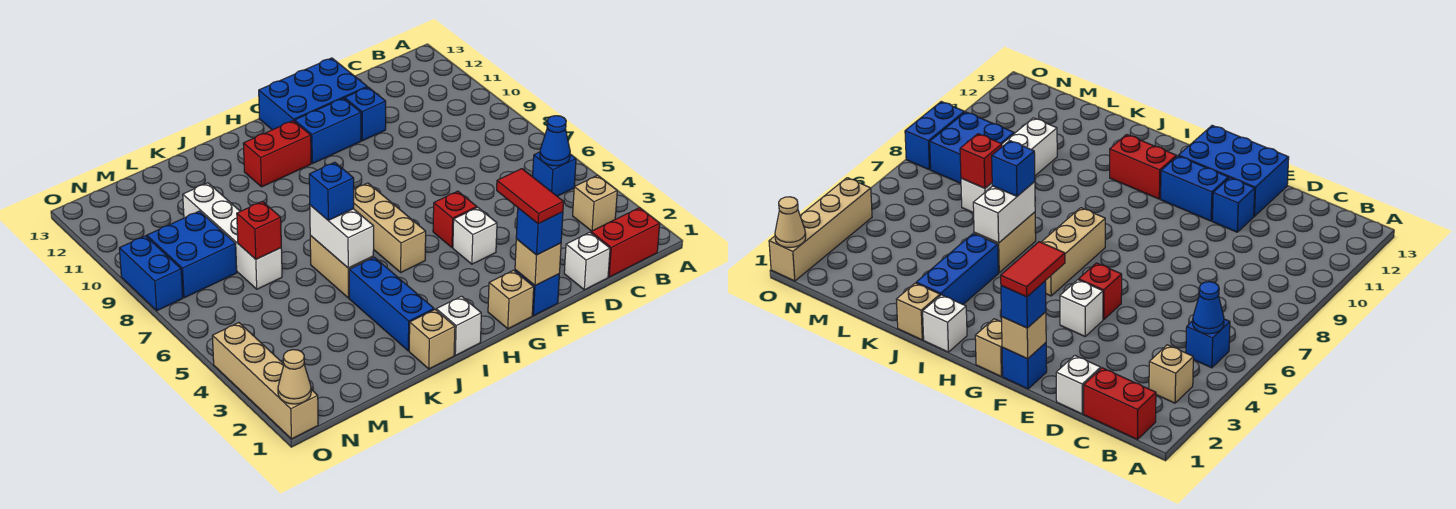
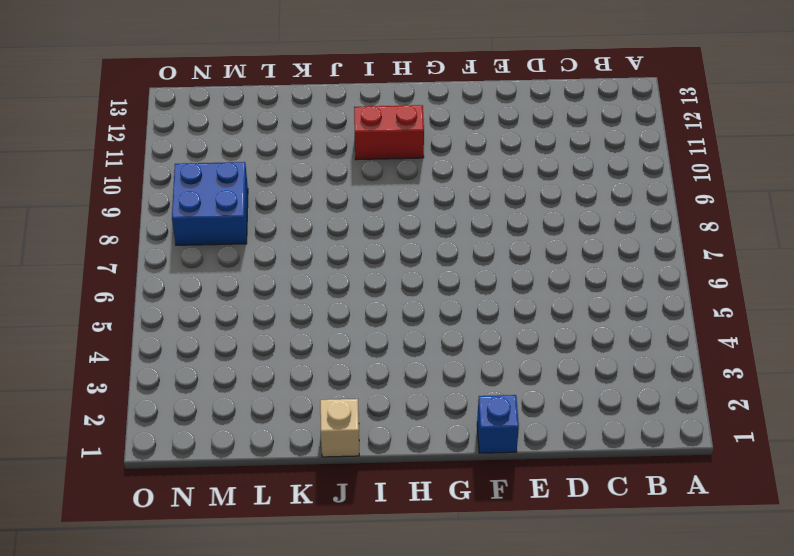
none -> red 1x2 brick [591,208,660,277]
none -> tan 1x1 brick [573,175,617,231]
none -> blue 1x1 brick [533,152,576,196]

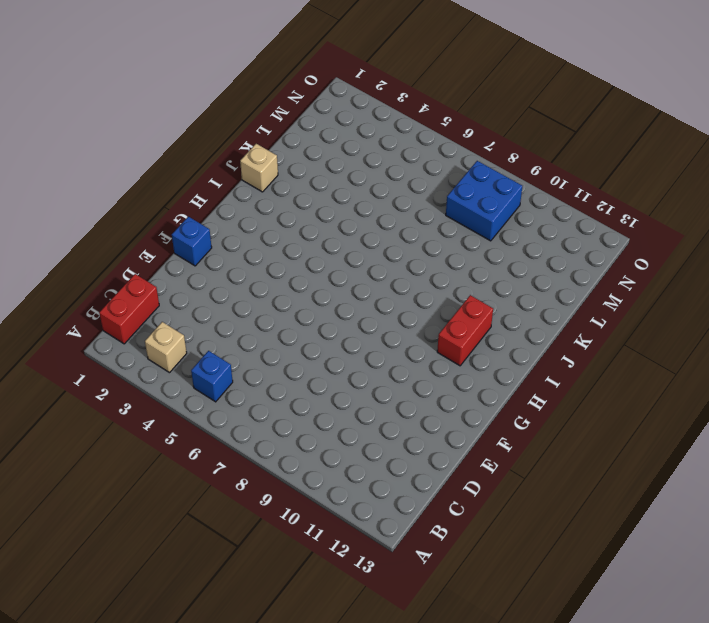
none -> white 1x1 brick [564,232,610,290]
none -> blue 1x1 brick [345,87,386,141]
none -> blue 2x3 brick [259,58,367,130]

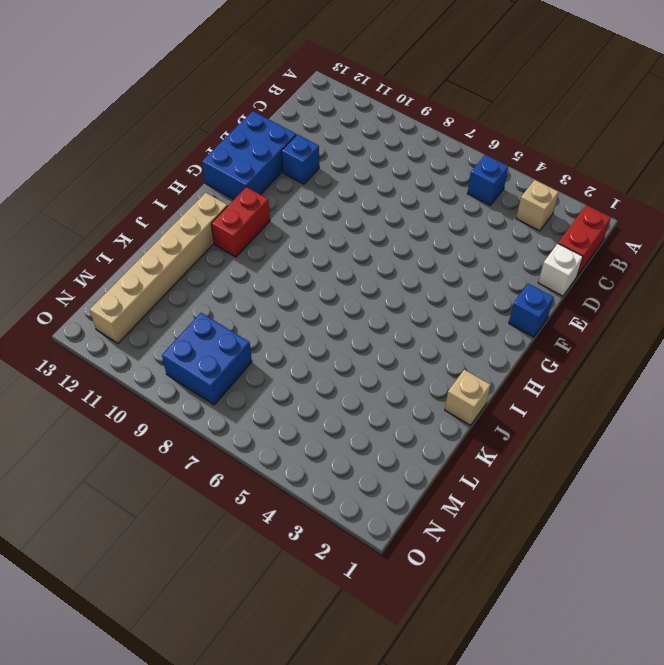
tan 1x6 brick [90,193,228,343] -> none
none -> white 1x1 brick [453,207,497,264]
none -> red 1x1 brick [433,191,477,247]
none -> blue 1x2 brick [295,98,361,164]

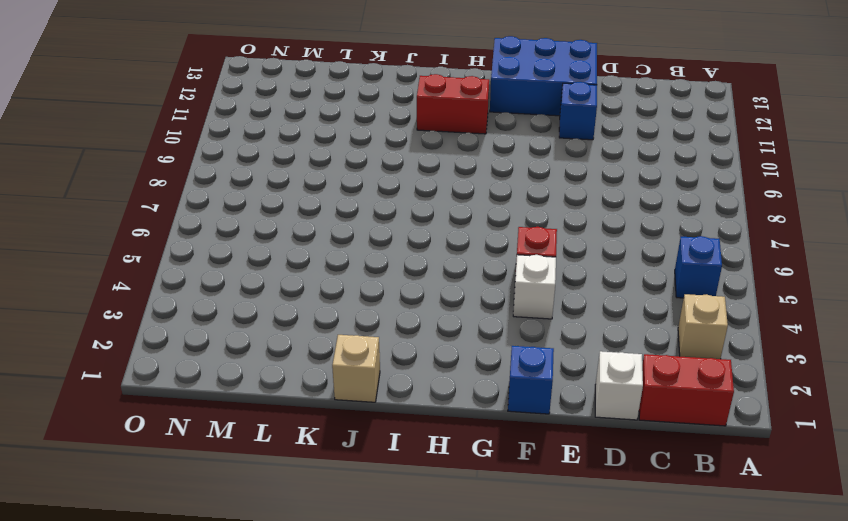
none -> blue 1x2 brick [295,98,361,164]
none -> tan 1x1 brick [488,270,534,329]
none -> tan 1x3 brick [354,183,426,272]

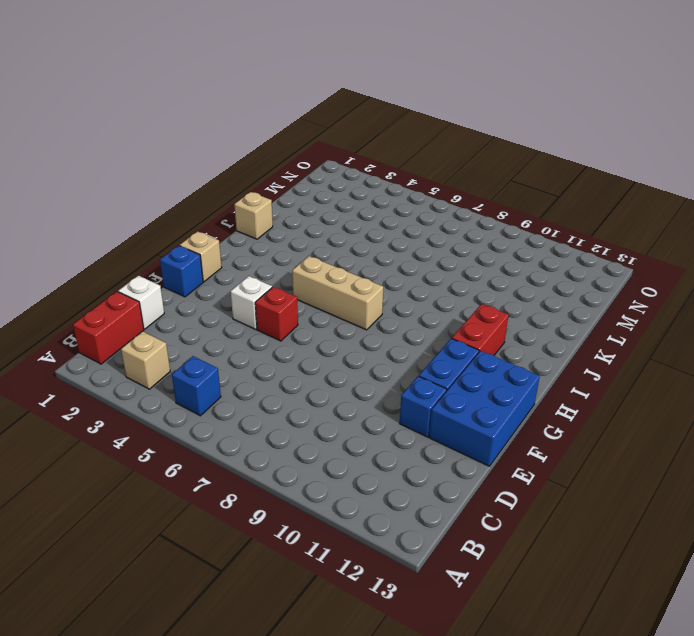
none -> white 1x1 brick [436,296,481,355]
none -> blue 1x3 brick [349,257,434,351]
none -> tan 1x2 brick [310,236,373,298]

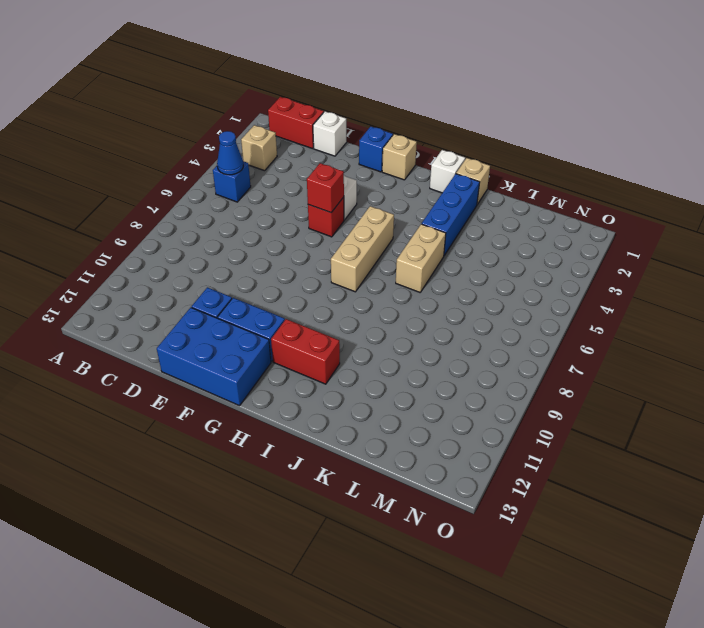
red 1x1 brick [307,163,344,213] -> red 1x1 brick moved to [237,201,281,259]
none -> white 1x4 brick [183,183,282,289]
none -> blue 2x2 brick [147,211,237,298]
none -> tan 1x4 brick [212,323,318,439]

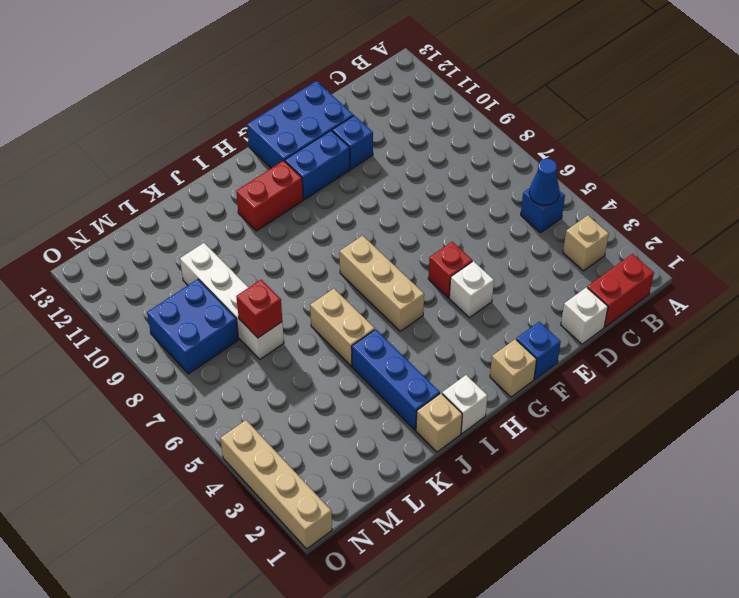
none -> blue 1x2 brick [119,236,183,311]
none -> tan 1x1 brick [515,239,561,286]
none -> white 1x2 brick [310,205,374,268]

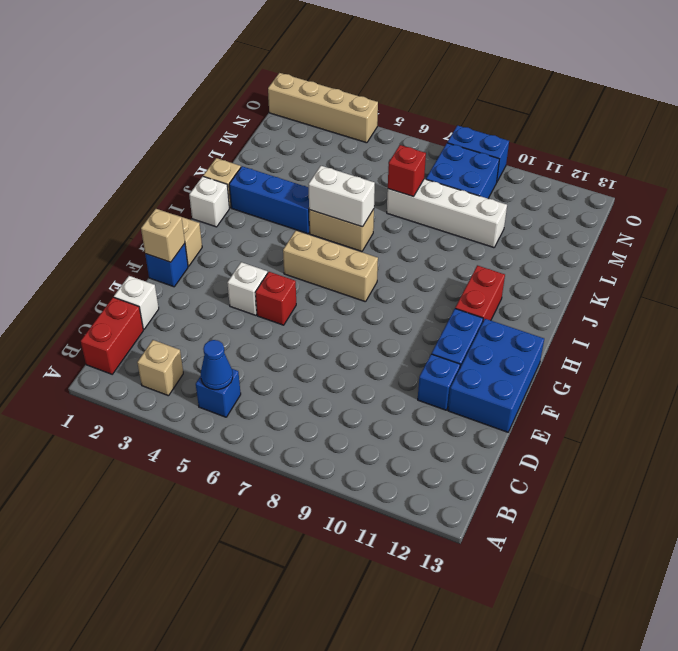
none -> tan 1x1 cone [278,350,311,404]
none -> blue 1x1 brick [516,208,563,255]
none -> blue 1x1 brick [309,162,354,220]

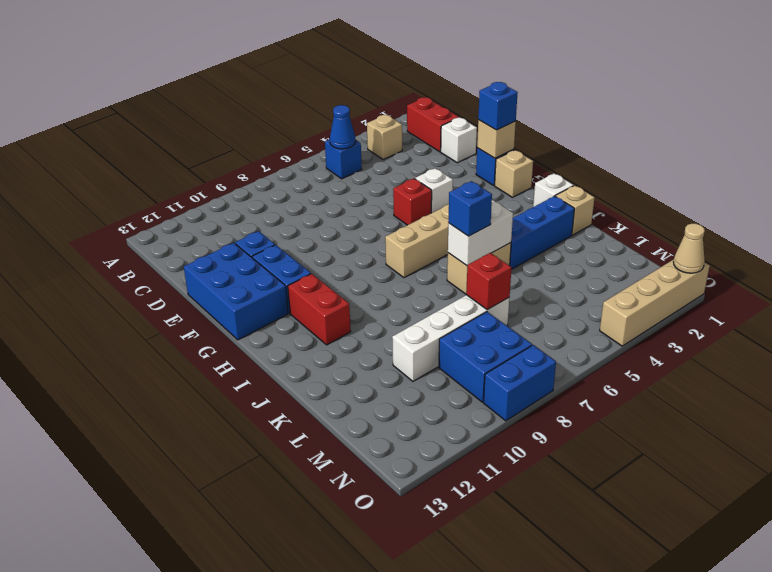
none -> red 1x2 tile [497,169,564,224]

